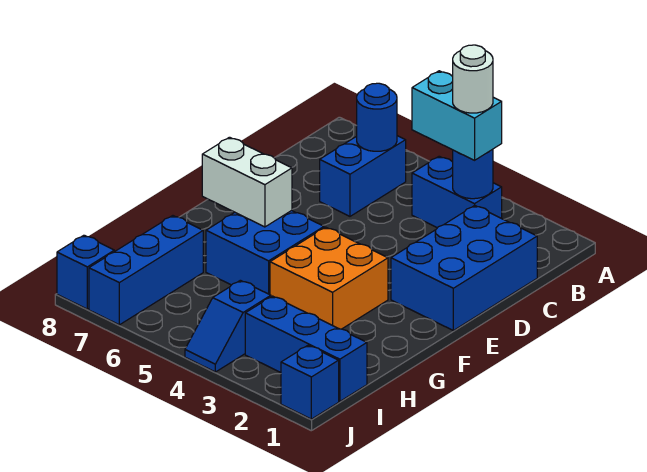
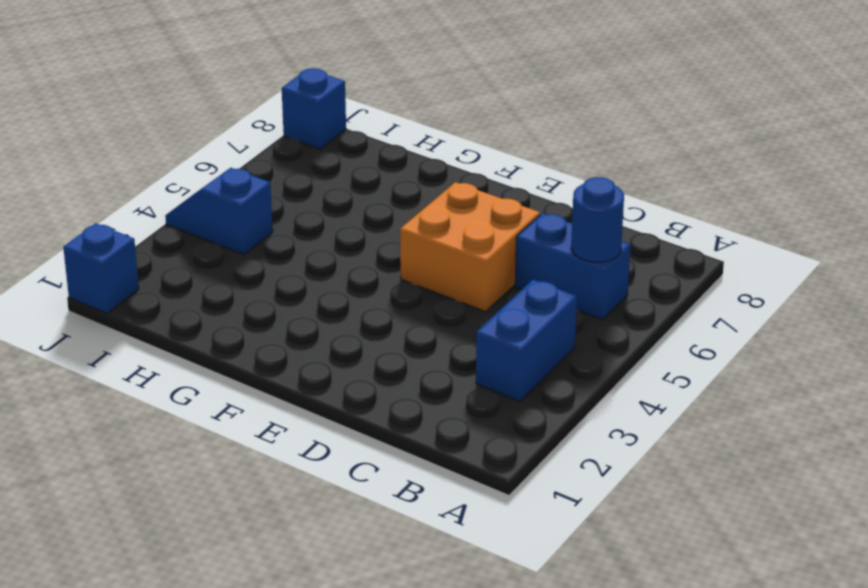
orange 2x2 brick [400,182,540,312] -> orange 2x2 brick moved to [270,227,388,329]
none -> blue 2x3 brick [391,206,537,330]
none -> blue 2x2 brick [206,211,324,295]
none -> blue 1x3 brick [89,216,203,325]

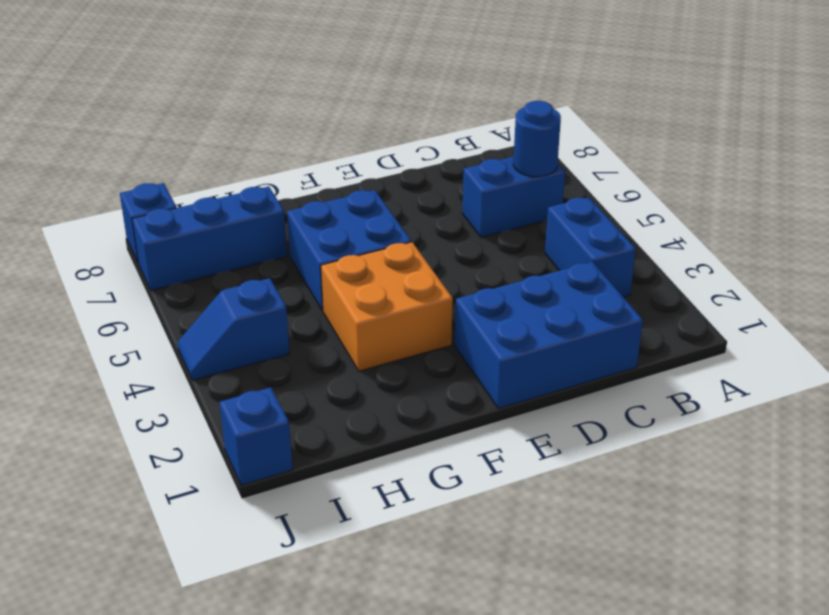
none -> blue 1x3 brick [245,296,367,401]
none -> blue 1x1 round brick [453,149,493,199]
none -> white 1x2 brick [202,137,292,227]

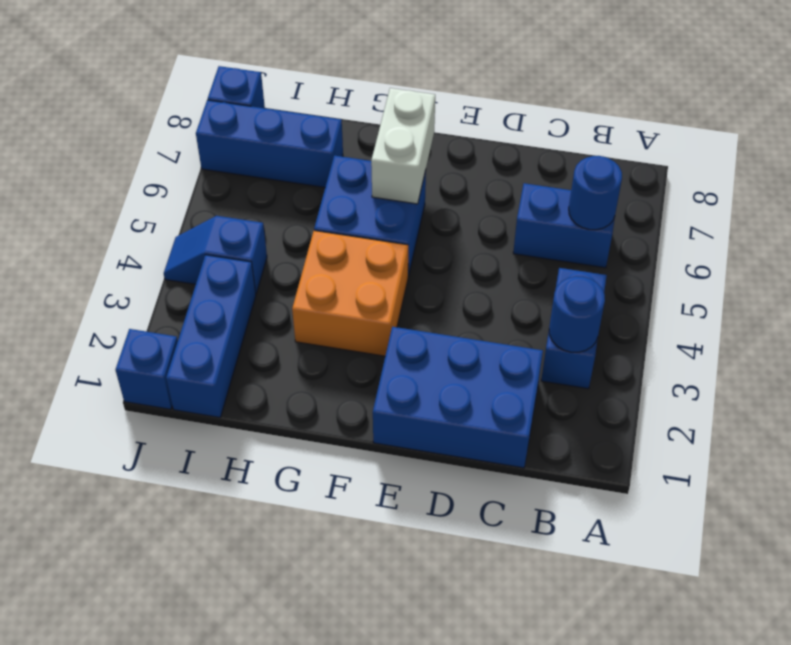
none -> cyan 1x2 brick [412,71,502,160]
none -> white 1x1 round brick [453,45,493,113]

